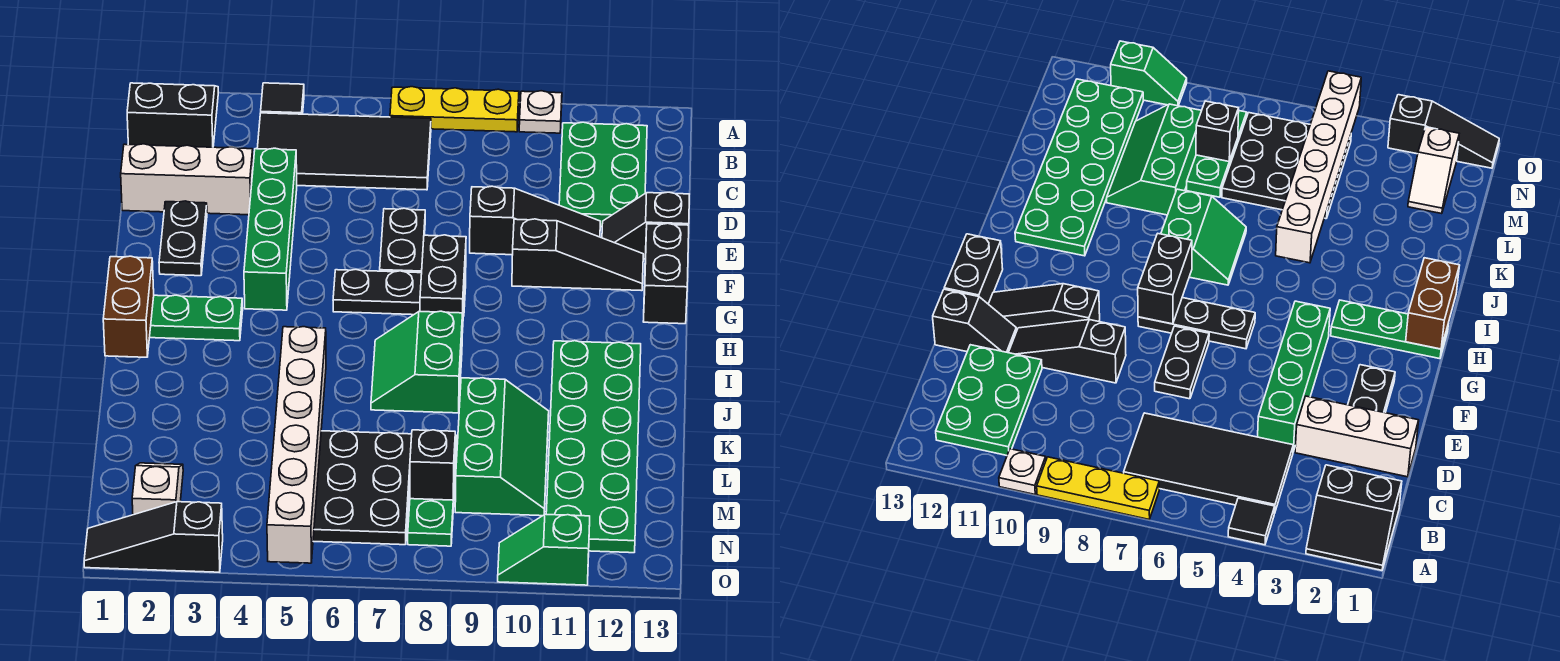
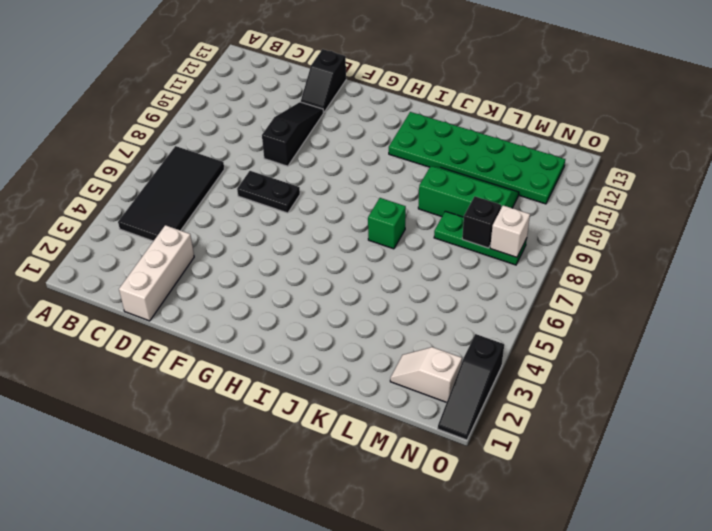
green 1x1 brick [368,198,406,249] -> green 2x2 slope [371,311,463,413]
white 1x1 brick [490,205,530,257] -> none
none -> black 2x2 slope [127,83,218,147]
none -> black 1x1 tile [261,83,304,114]
none -> yellow 1x3 plate [390,87,519,132]

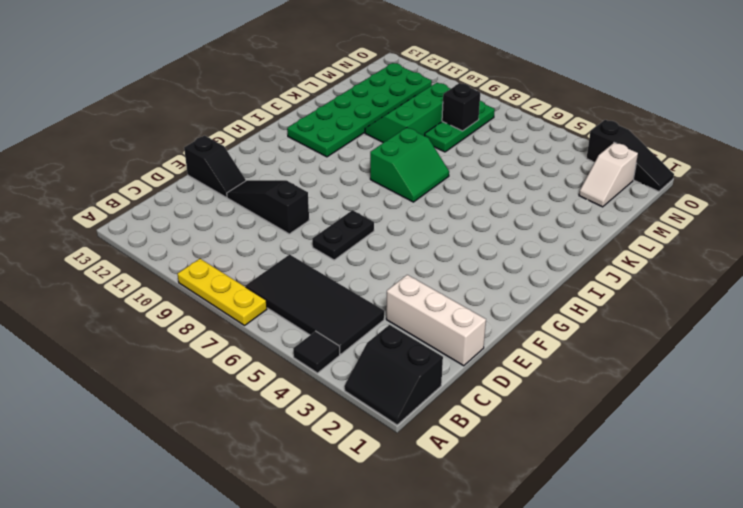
none -> white 1x1 plate [519,91,562,133]
none -> green 2x3 plate [559,122,647,227]
none -> green 1x4 brick [244,148,297,310]

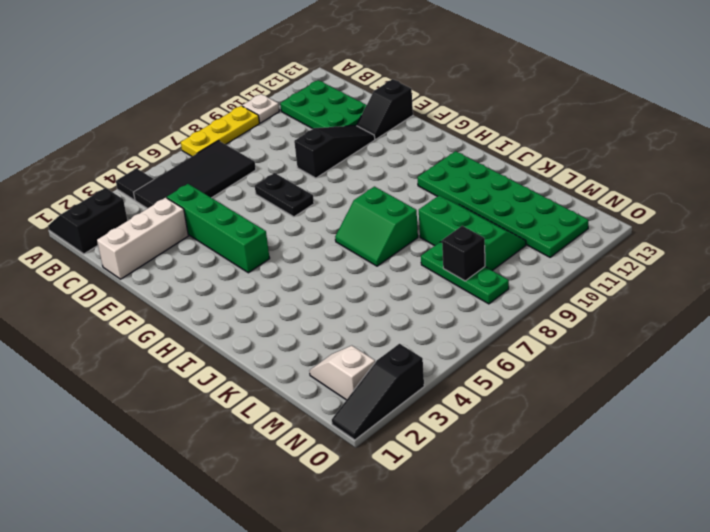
none -> black 1x2 plate [159,201,207,276]
none -> black 1x3 slope [512,219,643,291]
none -> black 1x2 brick [643,223,689,324]

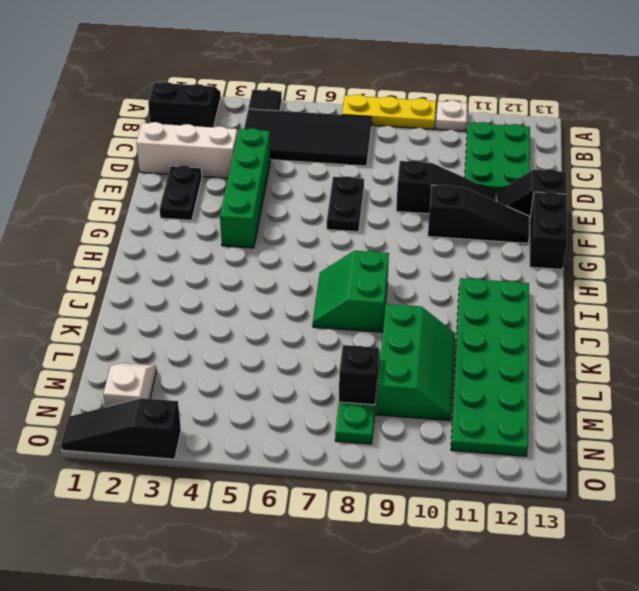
none -> black 1x3 plate [333,270,466,316]
none -> green 1x3 plate [150,295,243,341]
none -> black 3x3 plate [313,431,412,545]

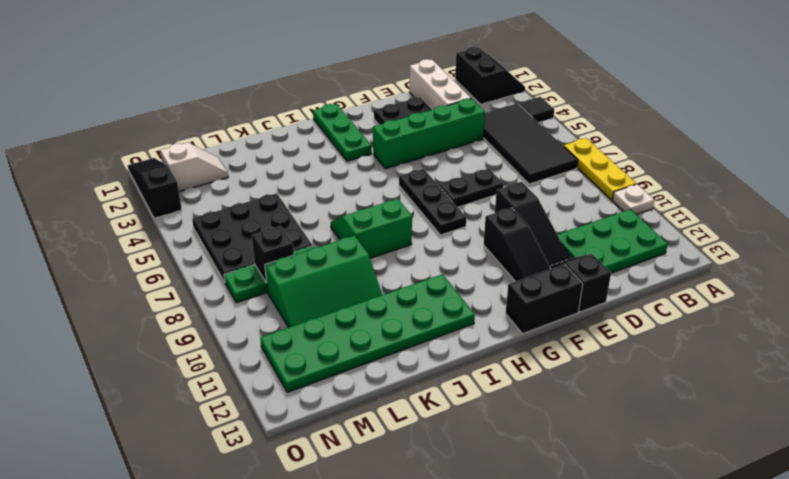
none -> green 1x2 slope [498,514,590,585]
none -> black 1x2 brick [420,235,466,333]
none -> brown 1x2 brick [103,256,154,357]

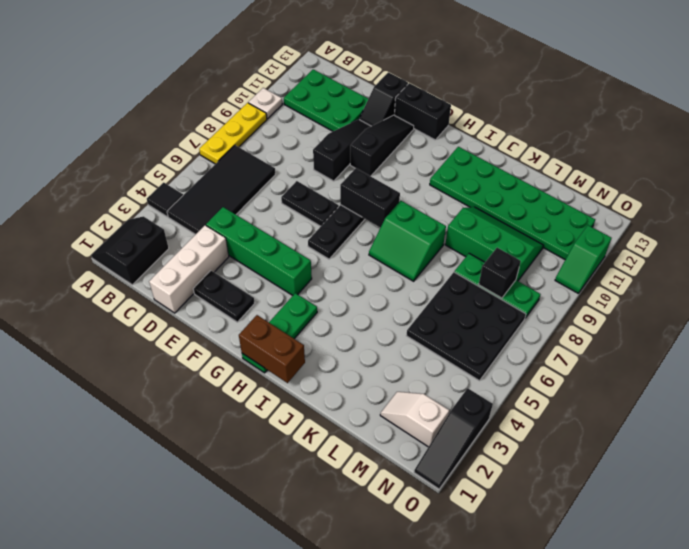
none -> white 1x6 brick [267,327,326,563]

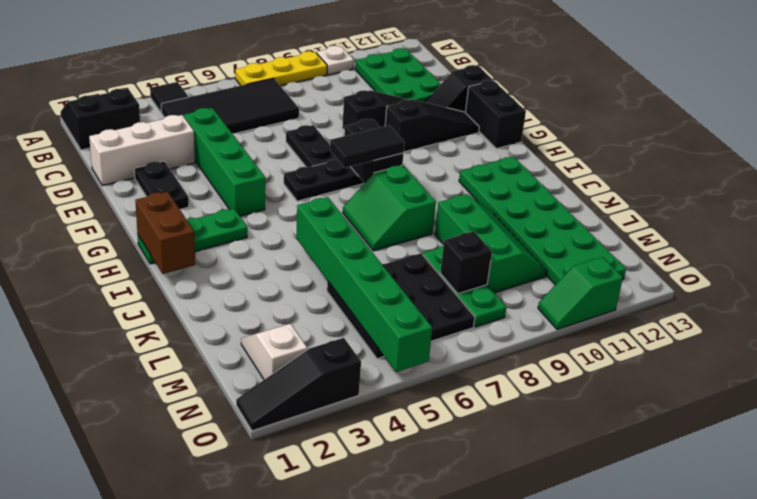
black 1x2 tile [330,125,404,168] -> none
green 1x6 brick [296,197,432,372] -> white 1x6 brick [267,327,326,563]

